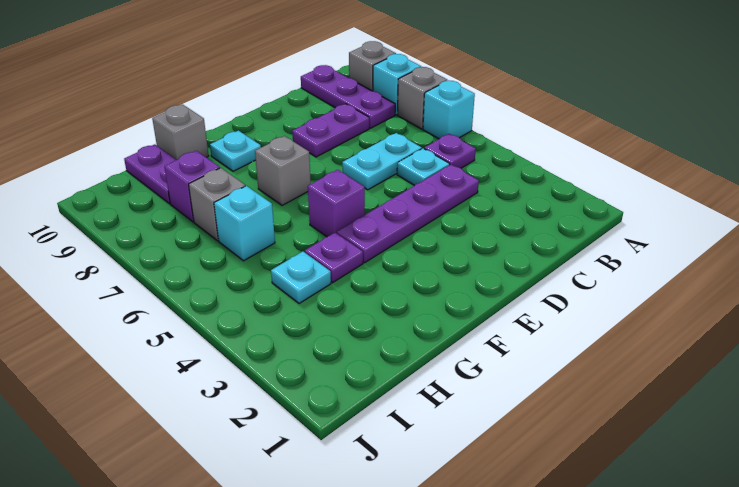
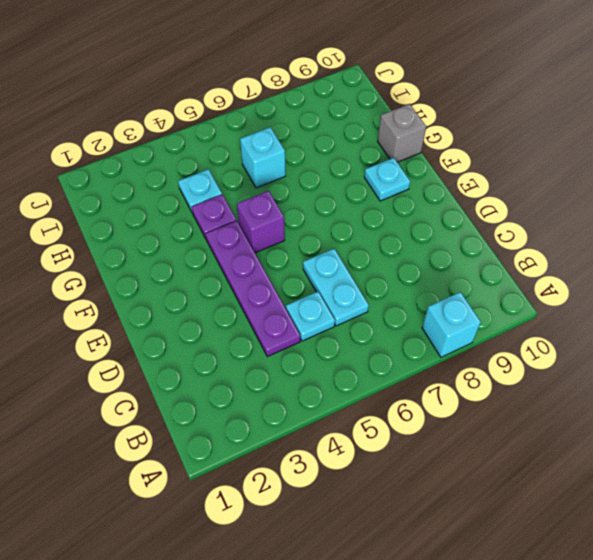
none -> cyan 1x1 brick [423,80,475,139]
none -> grey 1x1 brick [398,67,447,129]
none -> grey 1x1 brick [349,41,396,91]

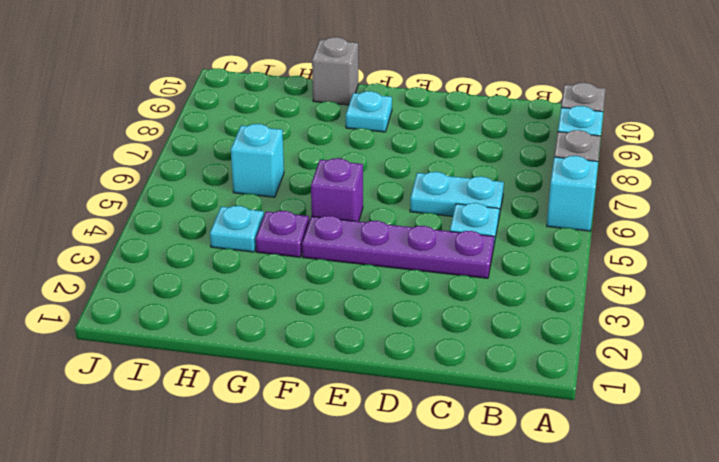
none -> purple 1x1 plate [424,134,476,168]
none -> purple 1x3 plate [301,65,395,128]
none -> purple 1x2 plate [292,104,369,157]

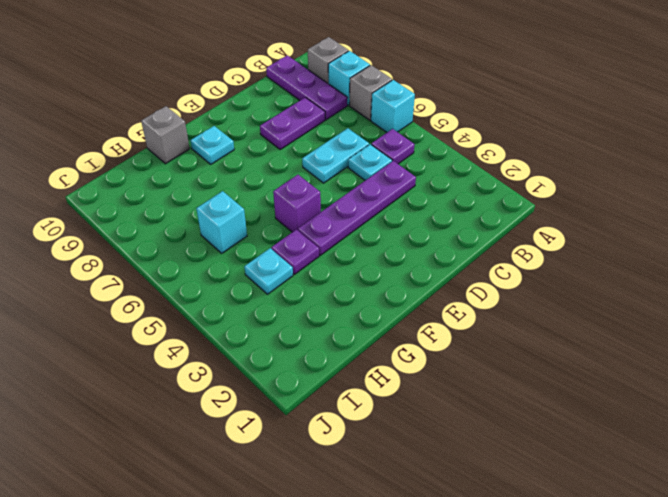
none -> grey 1x1 brick [255,136,311,206]
none -> grey 1x1 brick [189,168,245,241]
none -> purple 1x1 brick [164,151,220,222]

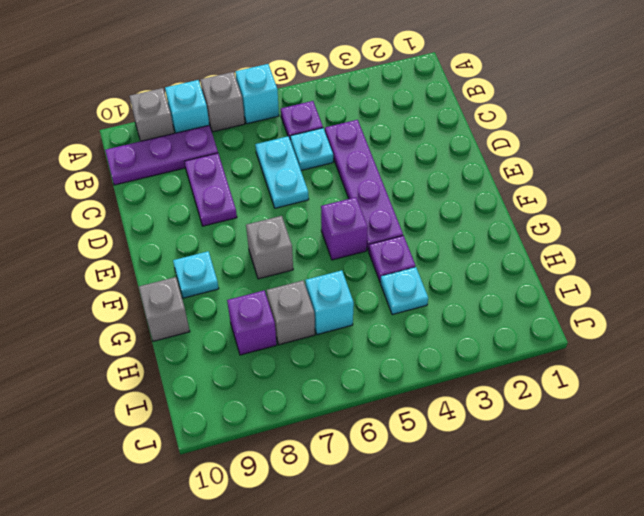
none -> purple 1x2 plate [124,144,176,204]

